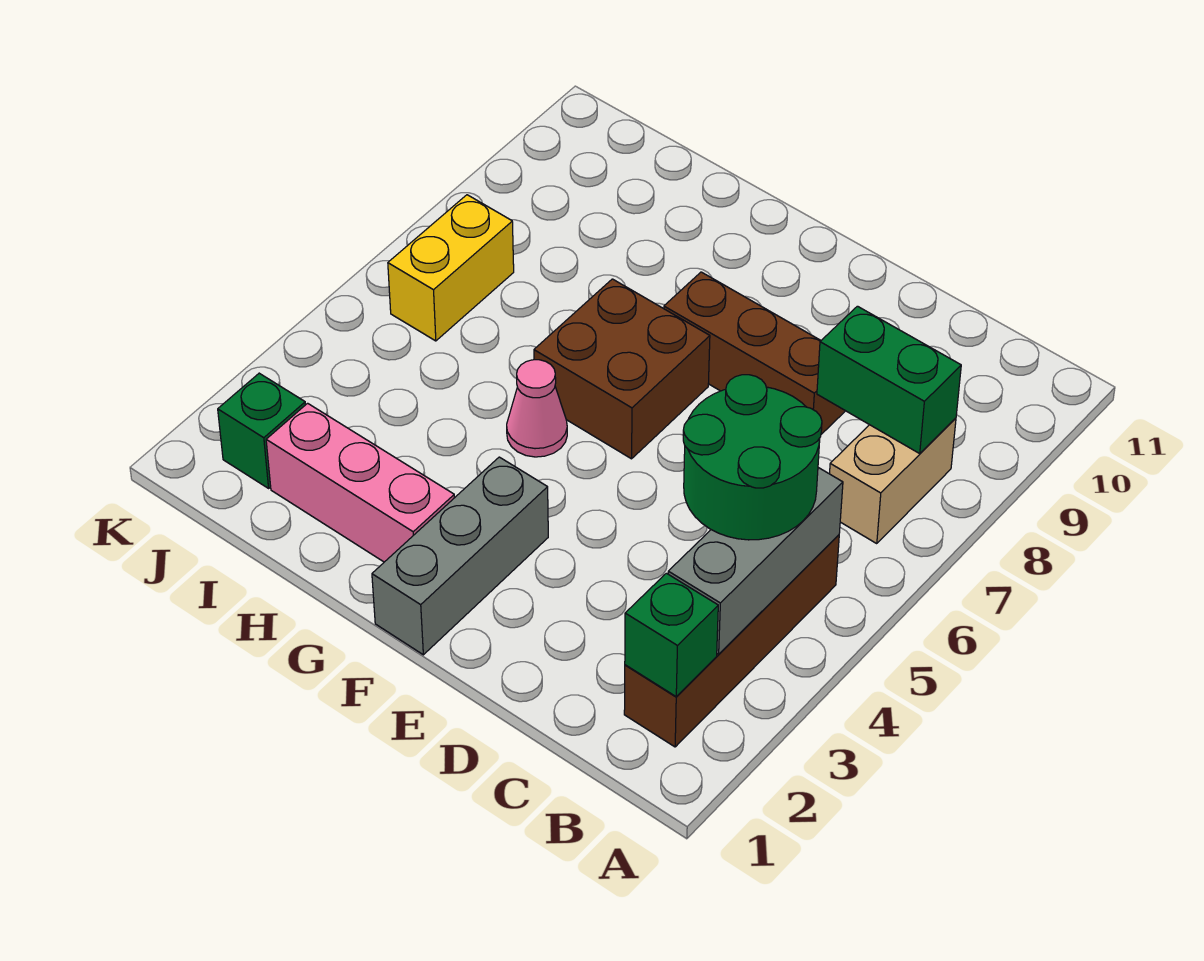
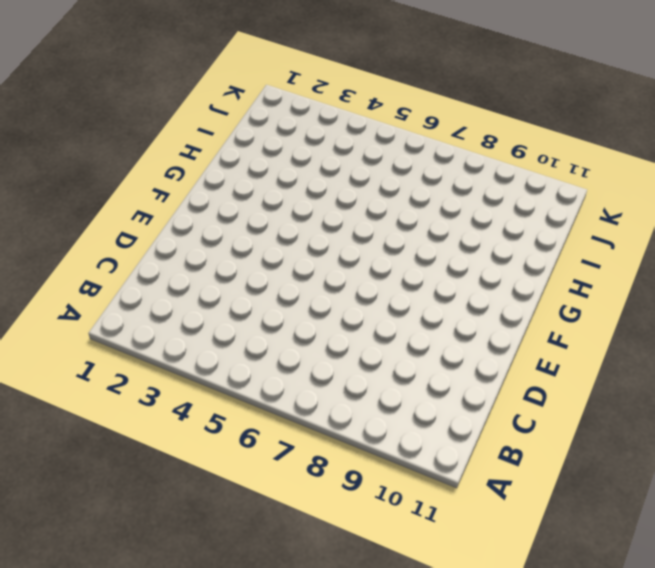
none -> brown 1x4 brick [624,535,839,747]
none -> tan 1x2 brick [830,418,956,544]
none -> brown 1x3 brick [664,272,845,434]

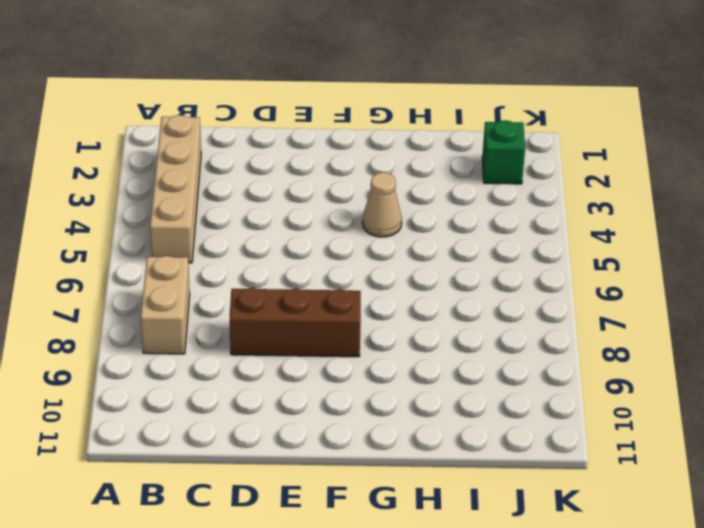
tan 1x4 brick [150,115,201,263] -> brown 1x4 brick [624,535,839,747]
tan 1x1 cone [362,172,402,237] -> none
none -> grey 1x3 brick [372,457,548,655]
none -> brown 2x2 brick [534,279,710,459]
none -> pink 1x3 brick [266,403,454,562]

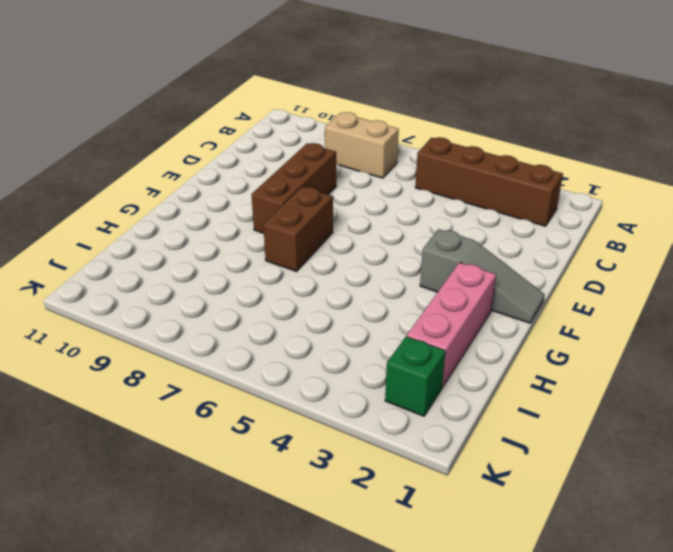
grey 1x3 slope [420,229,545,323] -> grey 1x3 brick [372,457,548,655]
brown 1x2 brick [263,187,333,271] -> brown 2x2 brick [534,279,710,459]
none -> pink 1x1 cone [507,360,567,457]
none -> yellow 1x2 brick [388,195,514,341]
none -> green 1x1 brick [625,573,718,696]

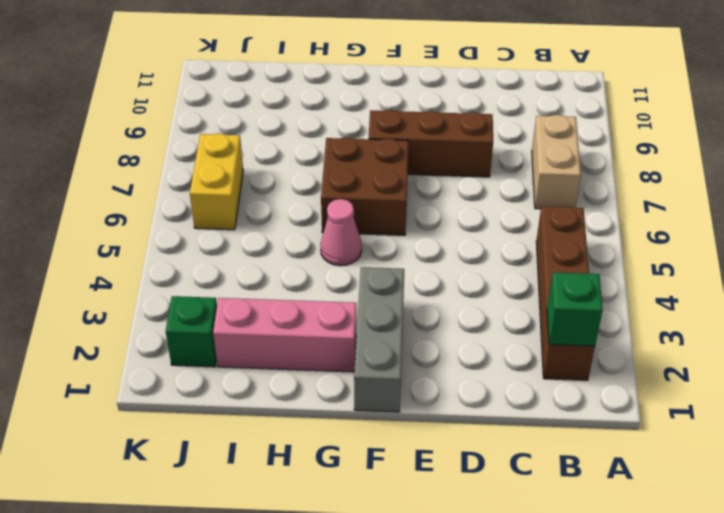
none -> grey 1x3 brick [668,468,843,654]
none -> green 1x2 brick [817,306,961,453]
none -> green 2x2 round brick [683,375,822,540]

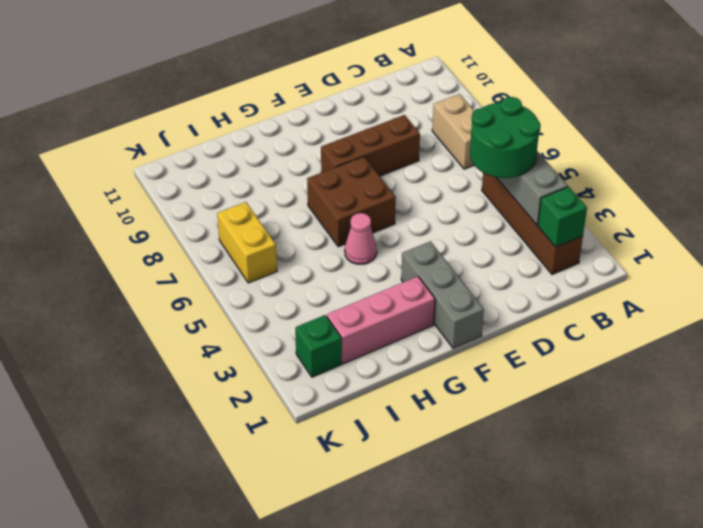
none -> green 1x2 brick [817,306,961,453]

